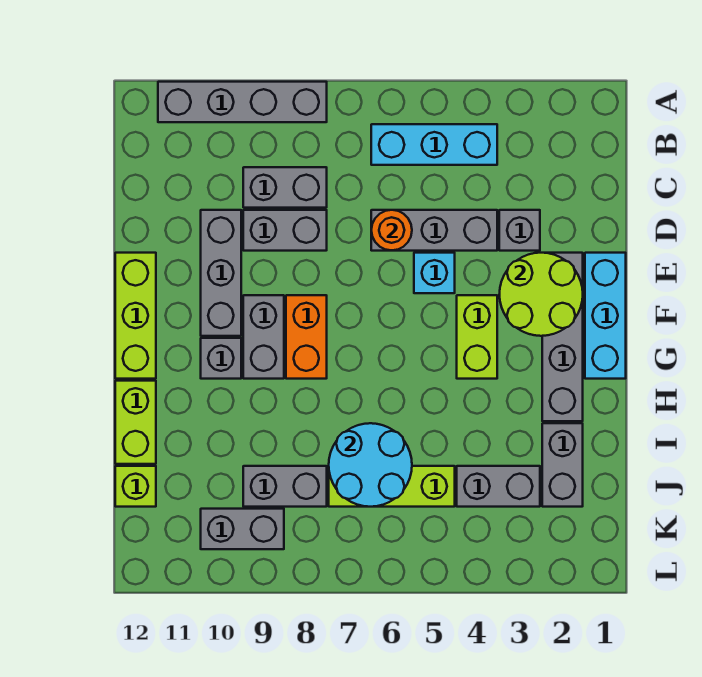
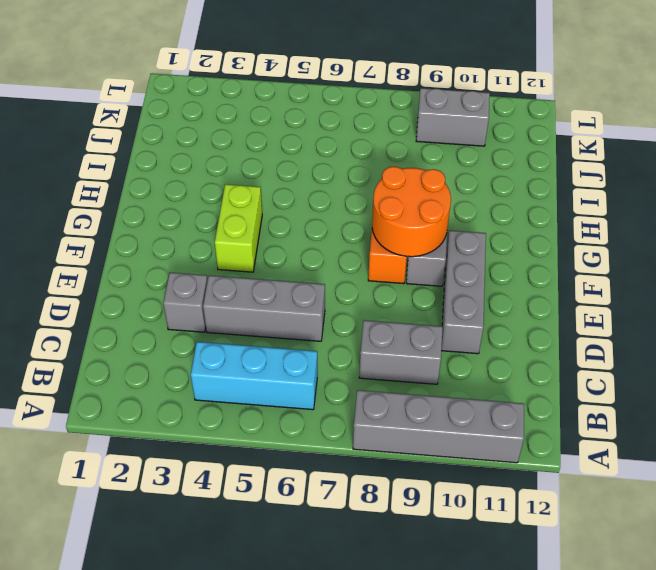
orange 2x2 round brick [372,166,451,257] -> none
none -> grey 1x2 brick [243,210,327,251]
none -> cyan 1x3 brick [585,253,626,379]
none -> grey 1x4 brick [542,253,583,421]

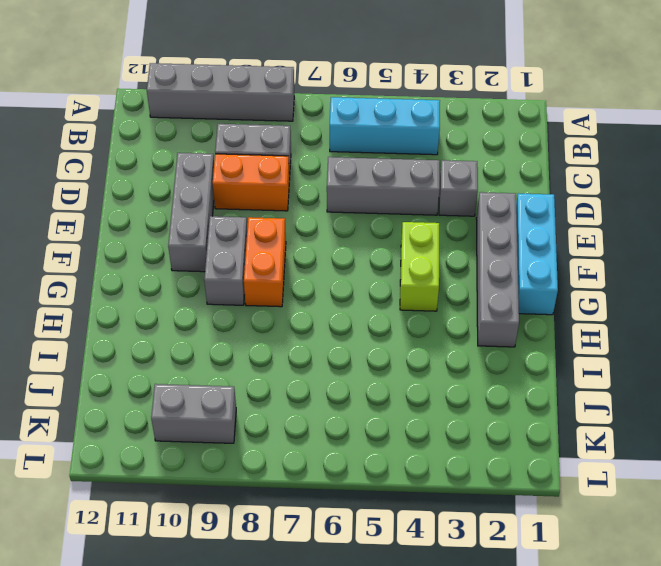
orange 1x2 brick [213,154,289,211] -> grey 1x2 brick [243,210,327,251]
none -> cyan 1x1 brick [414,253,455,293]
none -> lime 1x3 brick [115,253,156,379]
none -> grey 1x1 brick [201,338,241,379]

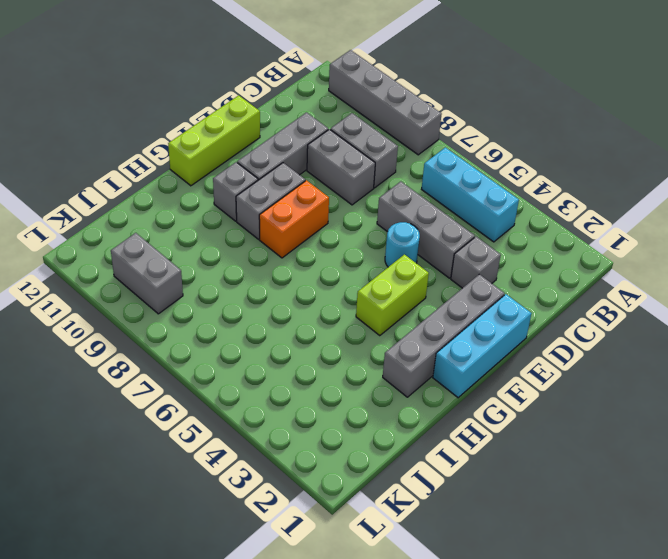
cyan 1x1 round brick [385,222,420,267] -> cyan 1x1 brick [414,253,455,293]
none -> lime 1x2 brick [115,381,156,464]
none -> grey 1x2 brick [542,423,583,507]
none -> grey 1x2 brick [457,466,540,507]

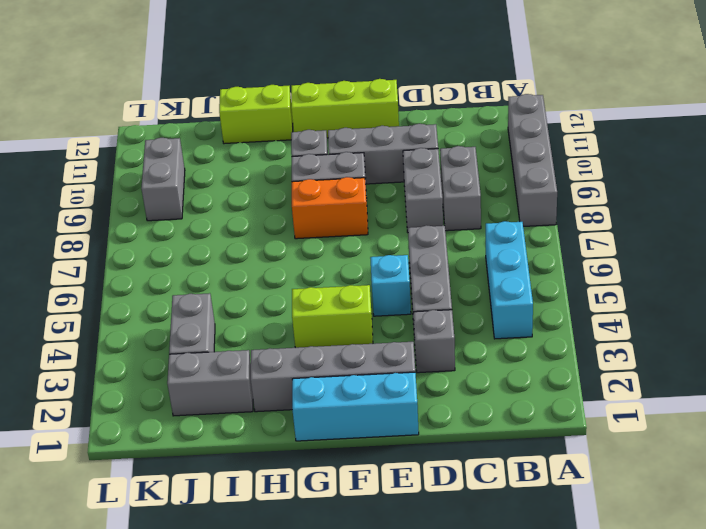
none -> lime 1x3 brick [329,466,455,507]
none -> grey 1x2 brick [243,466,327,507]
none -> lime 1x1 brick [115,466,156,507]

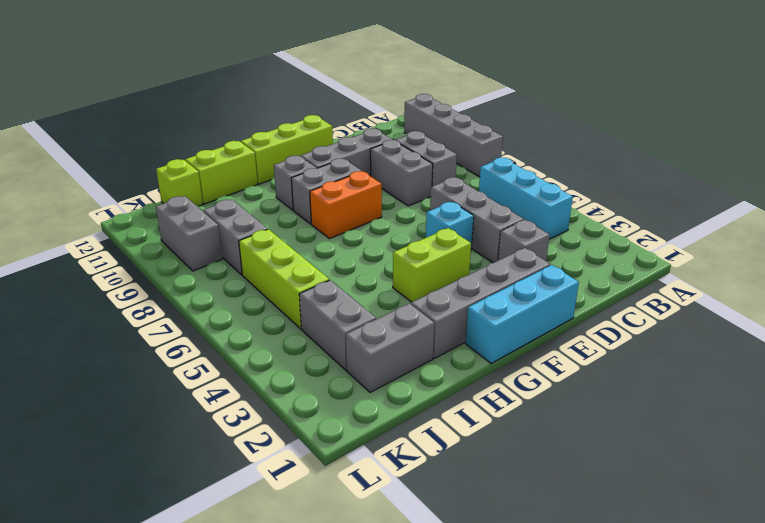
none -> orange 1x1 round brick [371,210,412,250]
none -> lime 2x2 round brick [499,253,583,336]
none -> cyan 2x2 round brick [329,423,412,507]

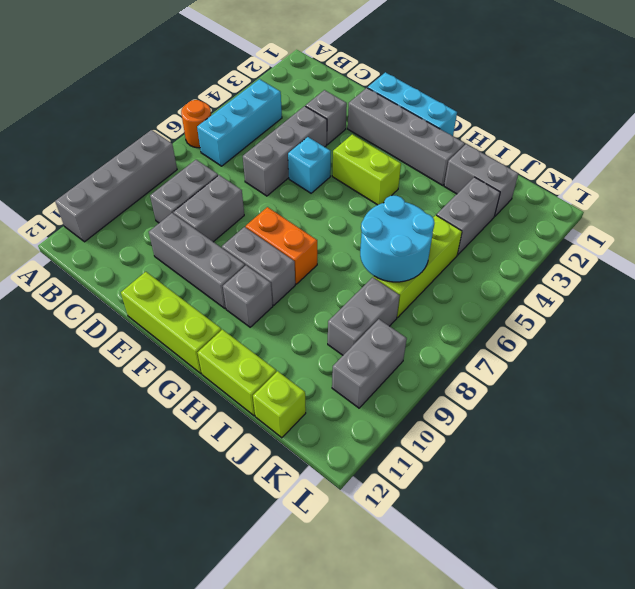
orange 1x1 round brick [181,100,211,148] -> orange 1x1 round brick moved to [371,210,412,250]
none -> lime 2x2 round brick [499,253,583,336]

